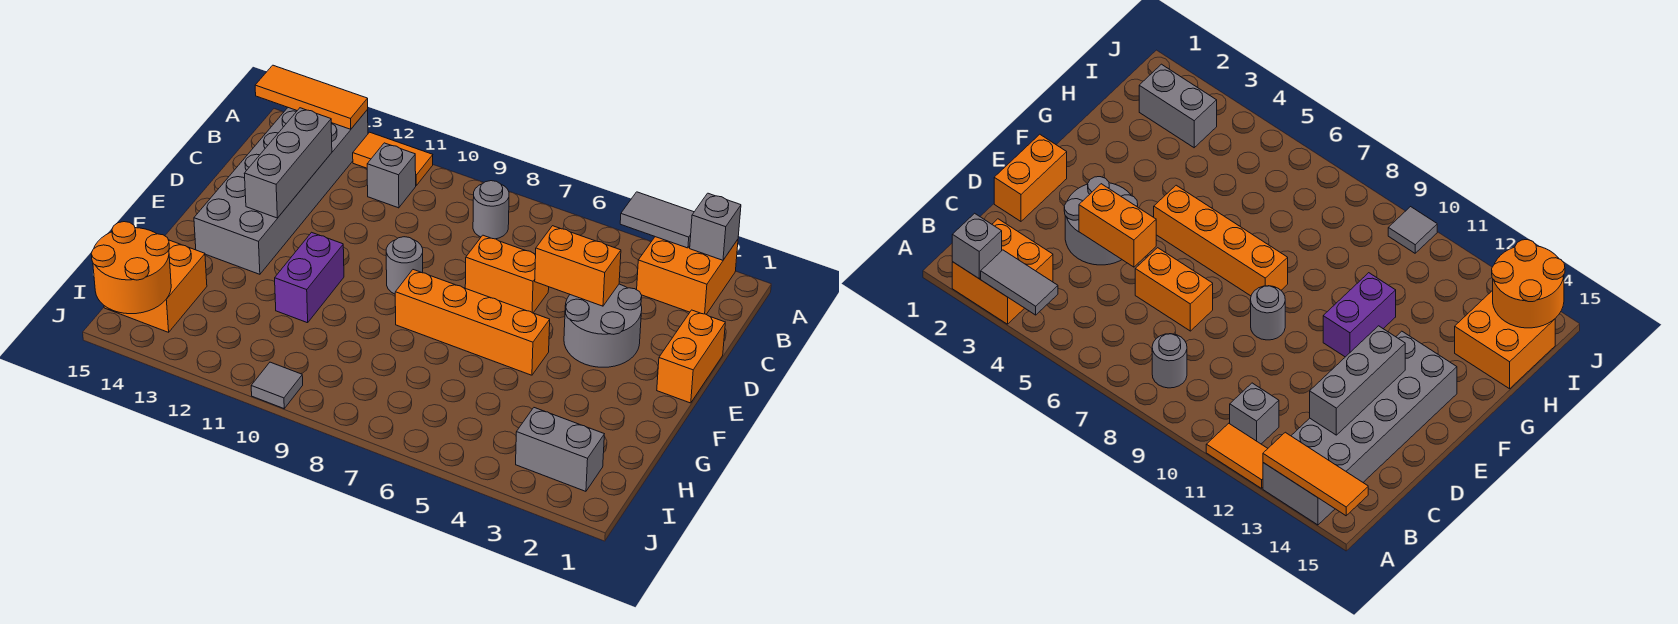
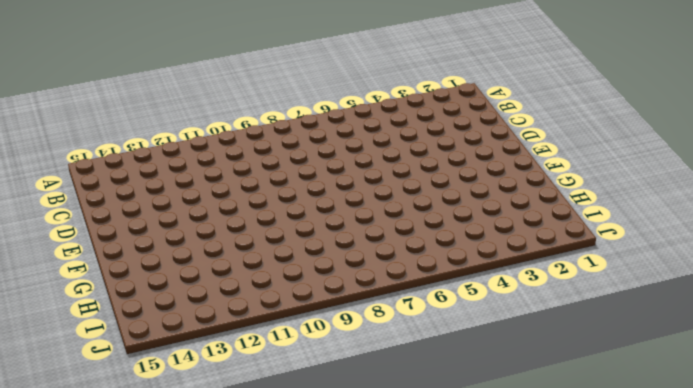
none -> orange 2x2 brick [637,237,738,314]
none -> orange 1x2 tile [353,132,433,185]
none -> grey 2x6 brick [194,108,368,274]

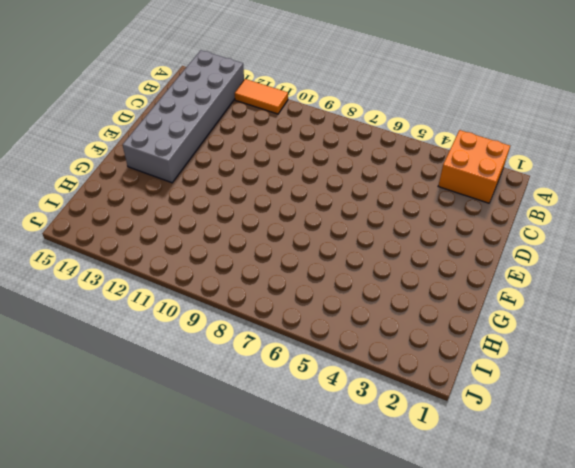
none -> grey 1x1 round brick [473,181,509,239]
none -> grey 1x1 brick [367,143,416,208]
none -> orange 1x2 brick [657,310,725,403]

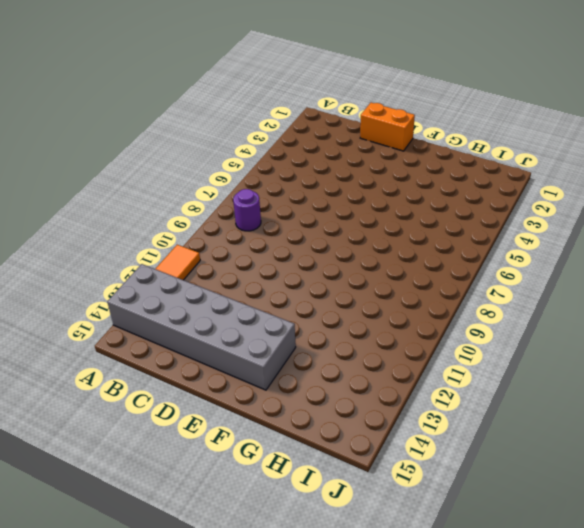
purple 1x1 round brick [233,189,261,231] -> grey 1x1 round brick [473,181,509,239]
none -> orange 2x2 brick [637,237,738,314]
none -> grey 1x1 brick [367,143,416,208]
none -> grey 2x2 round brick [564,284,642,367]

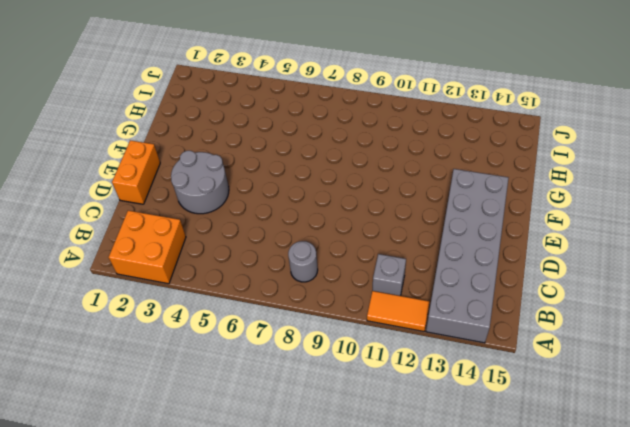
none -> orange 1x2 brick [465,235,549,313]
none -> grey 1x1 round brick [386,237,423,294]
none -> orange 1x4 brick [395,270,550,375]

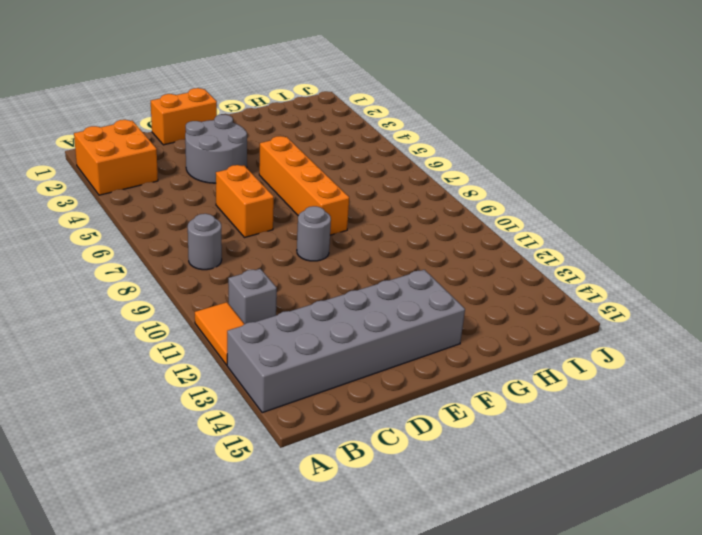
none -> purple 1x2 brick [275,232,344,323]
none -> orange 2x2 brick [104,240,207,332]
none -> grey 1x2 brick [516,408,604,491]

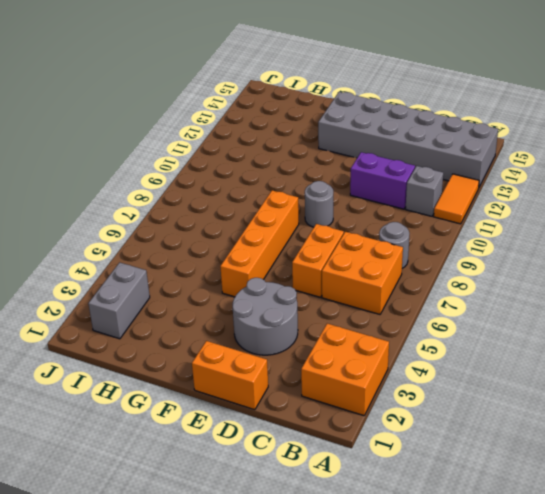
orange 2x2 brick [322,232,403,314] -> orange 2x2 brick moved to [104,240,207,332]
purple 1x2 brick [350,152,415,209] -> purple 1x2 brick moved to [275,232,344,323]
none -> grey 1x1 tile [251,362,303,408]
none -> grey 1x1 brick [690,193,741,260]
none -> grey 1x2 tile [620,192,694,248]

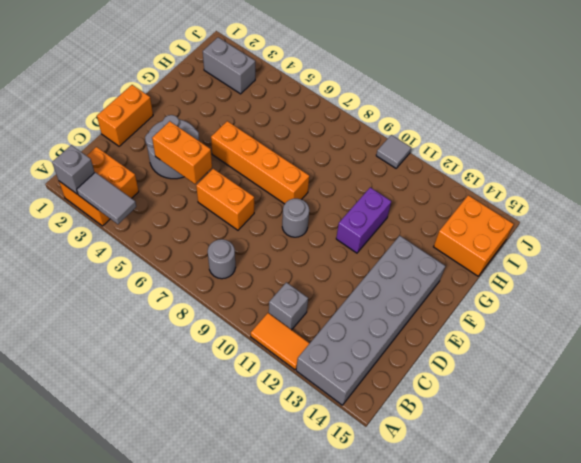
none -> orange 1x3 tile [255,65,368,129]
none -> grey 1x3 brick [244,108,332,218]
none -> orange 2x2 round brick [91,222,171,314]

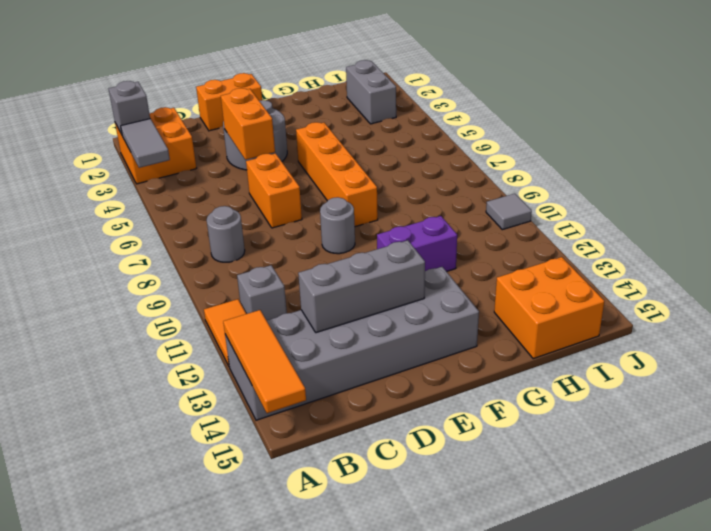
none -> orange 2x2 round brick [91,222,171,314]

